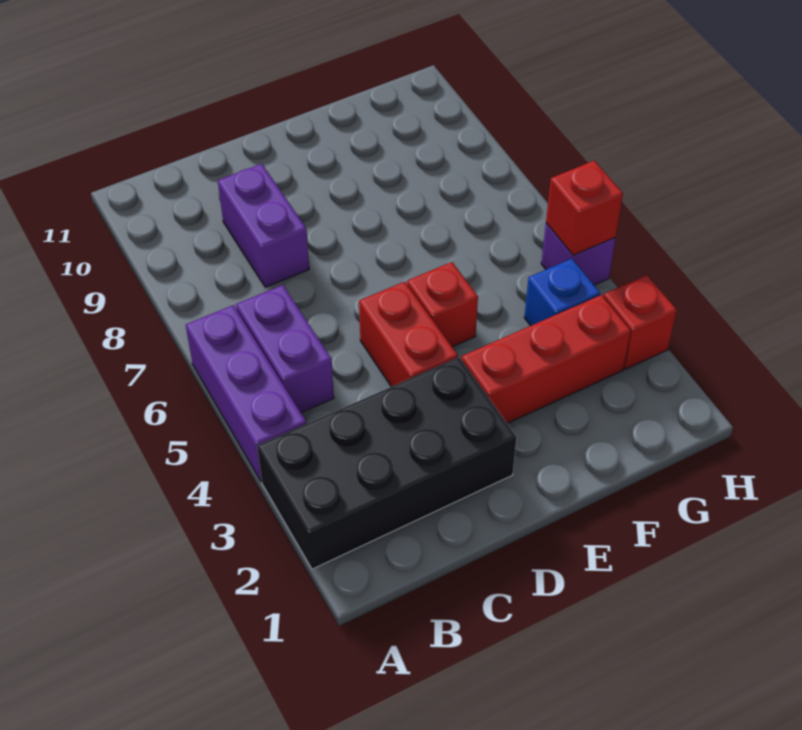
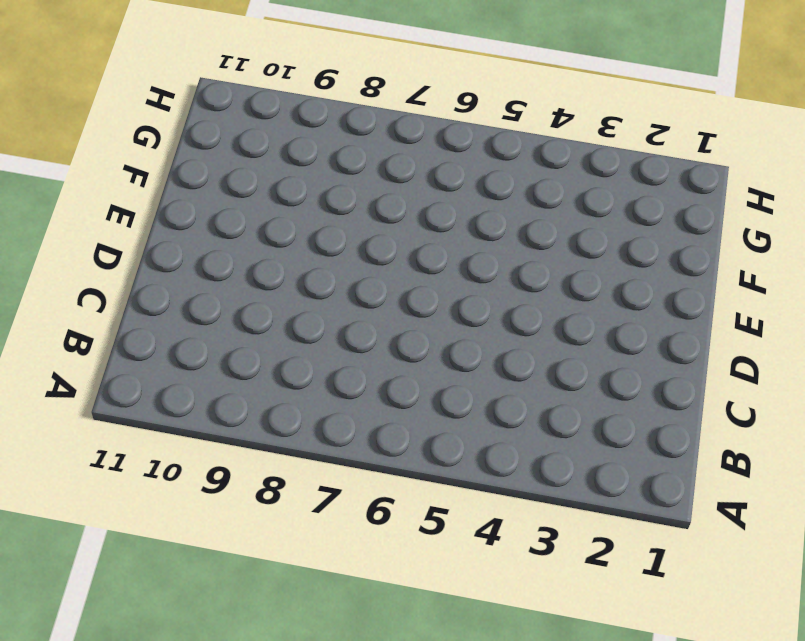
none -> black 2x4 brick [257,357,517,569]
none -> purple 1x3 brick [186,305,306,482]

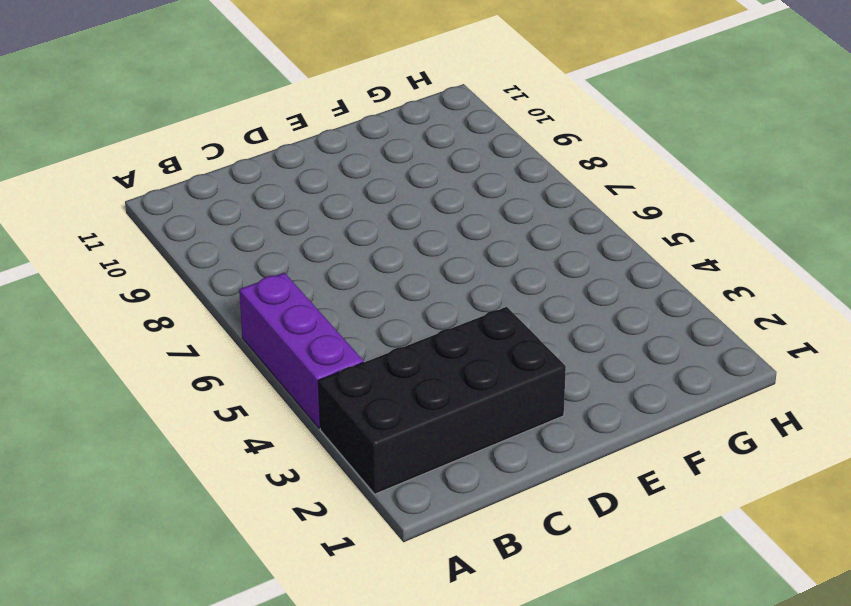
none -> purple 1x2 brick [236,285,334,413]
none -> purple 1x2 brick [218,164,309,287]

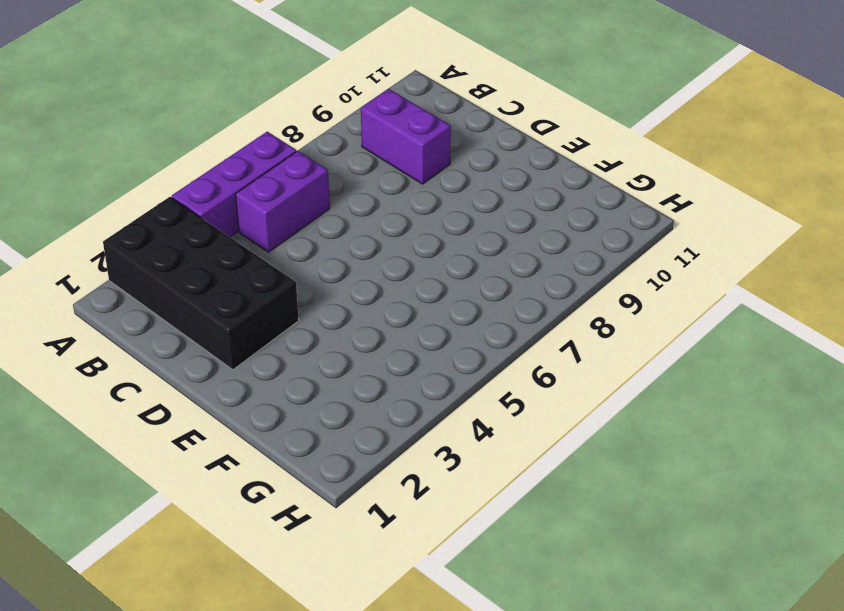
purple 1x2 brick [361,89,451,184] -> purple 1x2 brick turned to [218,164,309,287]
none -> red 1x2 brick [359,282,458,387]
none -> red 1x3 brick [461,295,631,423]

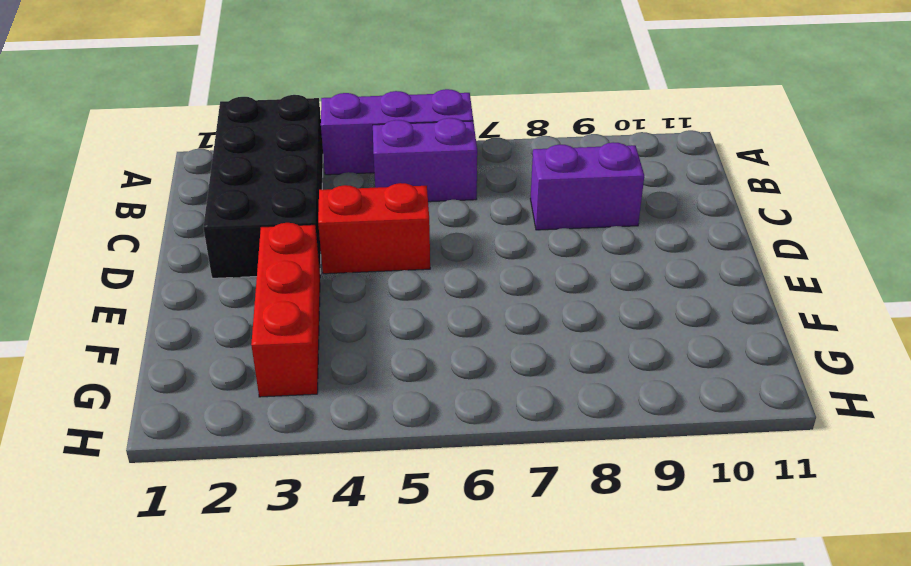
none -> red 1x1 brick [407,262,478,347]
none -> blue 1x1 brick [524,259,600,326]

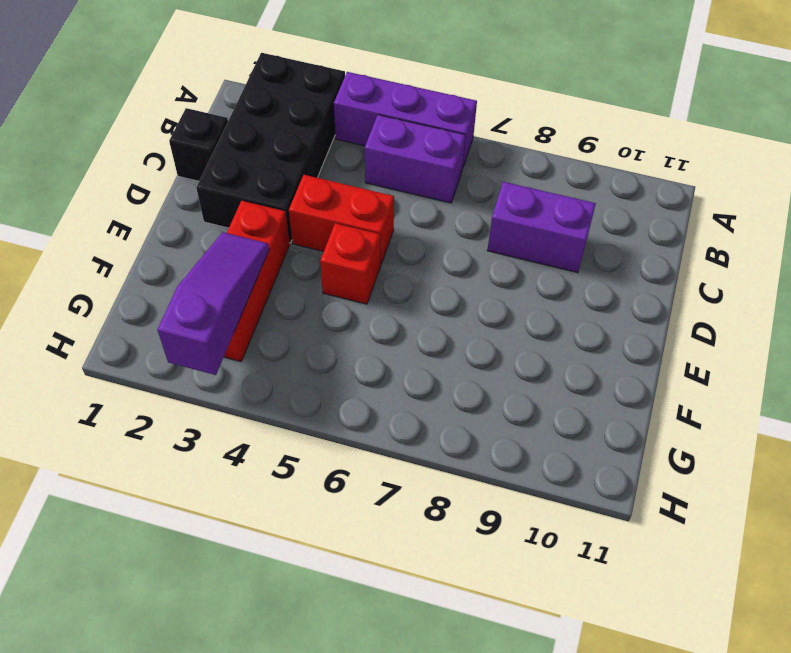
black 1x1 brick [169,108,228,181] -> none
purple 1x3 slope [158,232,269,375] -> none
none -> blue 1x1 brick [524,259,600,326]
none -> red 1x1 brick [603,275,677,369]

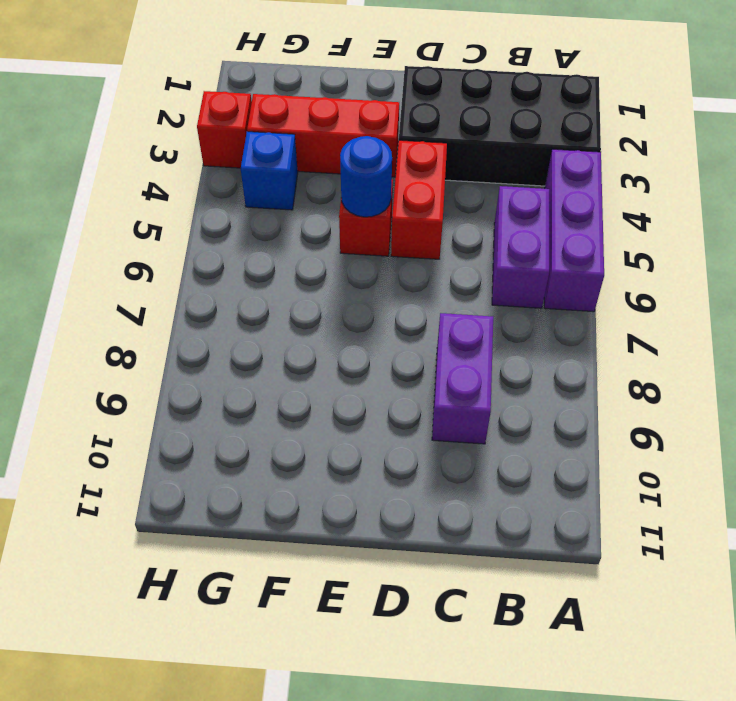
blue 1x1 round brick [340,136,392,217] -> none
none -> purple 1x1 brick [541,223,616,285]
none -> red 1x1 brick [546,161,623,255]

